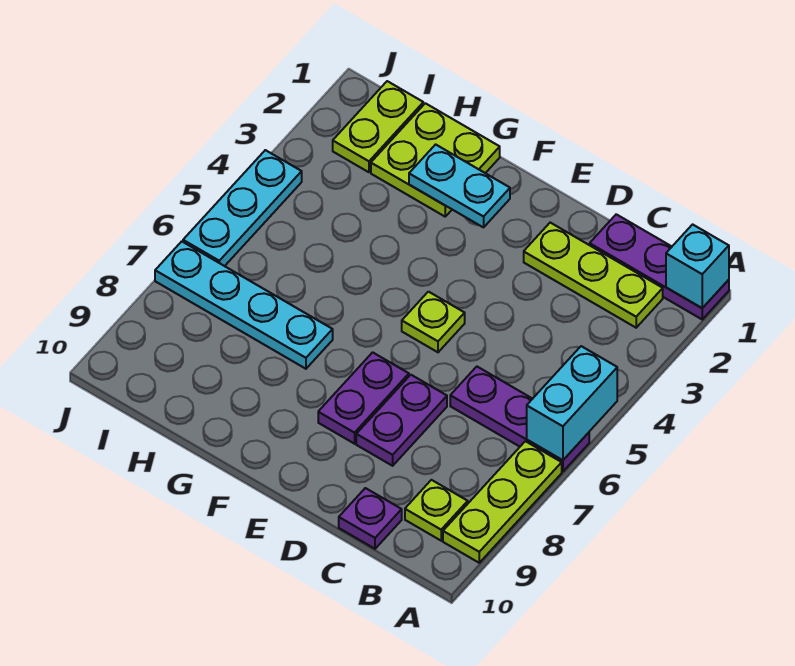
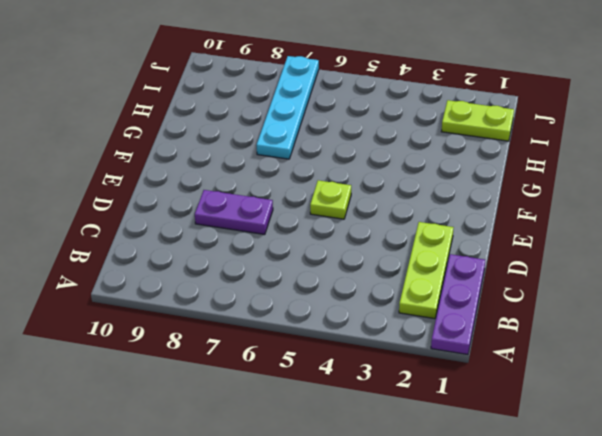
none -> purple 1x3 plate [450,367,589,472]
none -> lime 1x3 plate [443,441,562,563]
none -> lime 1x1 plate [405,480,468,541]

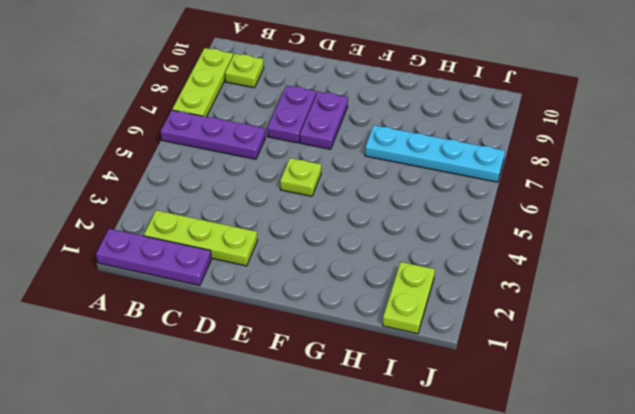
none -> purple 1x1 plate [339,488,402,549]
none -> lime 2x2 plate [371,103,500,216]
none -> cyan 1x3 plate [183,150,302,266]

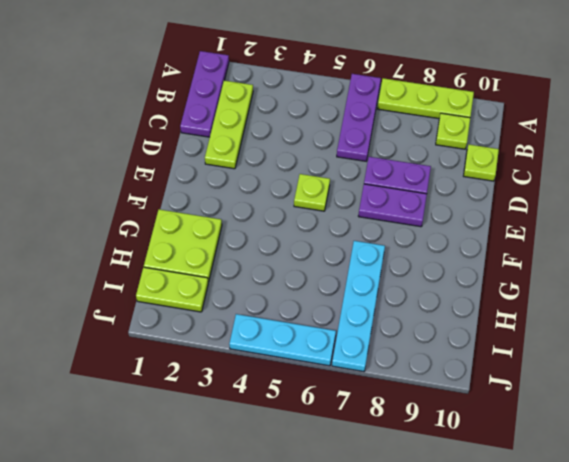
lime 1x1 plate [464,145,499,181] -> purple 1x1 plate [339,488,402,549]
none -> cyan 1x1 brick [666,224,729,308]
none -> cyan 1x2 brick [527,346,617,460]
none -> cyan 1x2 plate [409,144,510,227]

